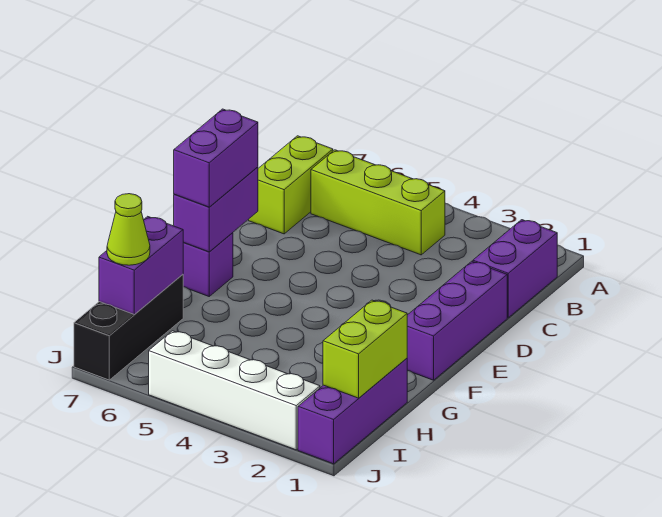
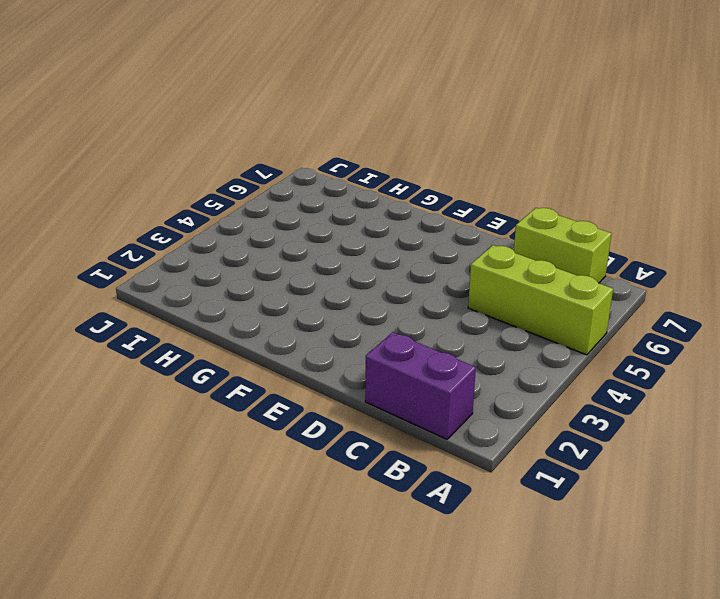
lime 1x3 brick [468,245,613,355] -> lime 1x3 brick turned to [311,150,445,255]
none -> purple 1x3 brick [407,261,507,380]
none -> purple 1x1 brick [183,233,233,296]
none -> purple 1x3 brick [298,358,407,464]

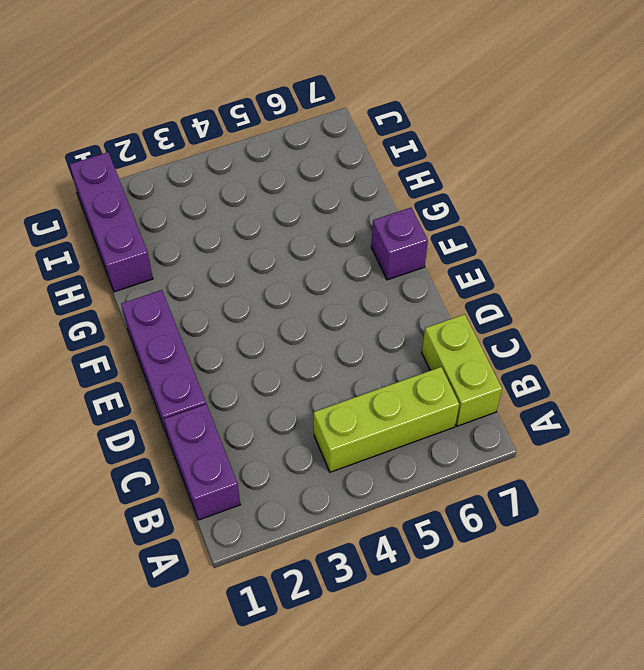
none -> black 1x3 brick [74,274,183,380]
none -> white 1x4 brick [149,331,320,450]
none -> purple 1x2 brick [174,167,258,252]

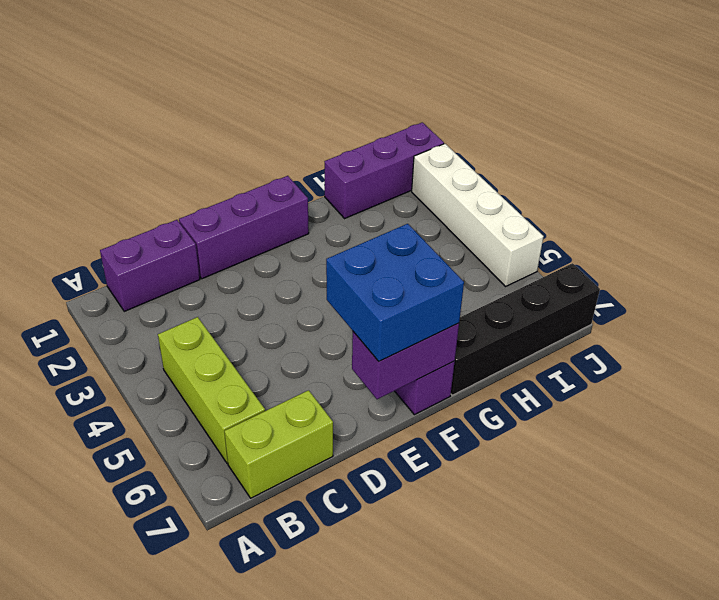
blue 2x2 brick [326,224,464,361] -> purple 1x2 brick [174,109,258,207]
black 1x4 brick [451,263,600,395] -> black 1x3 brick [74,274,183,380]
none -> lime 1x2 brick [323,300,407,398]
none -> purple 1x2 brick [99,216,183,315]
none -> lime 1x1 cone [107,194,150,265]

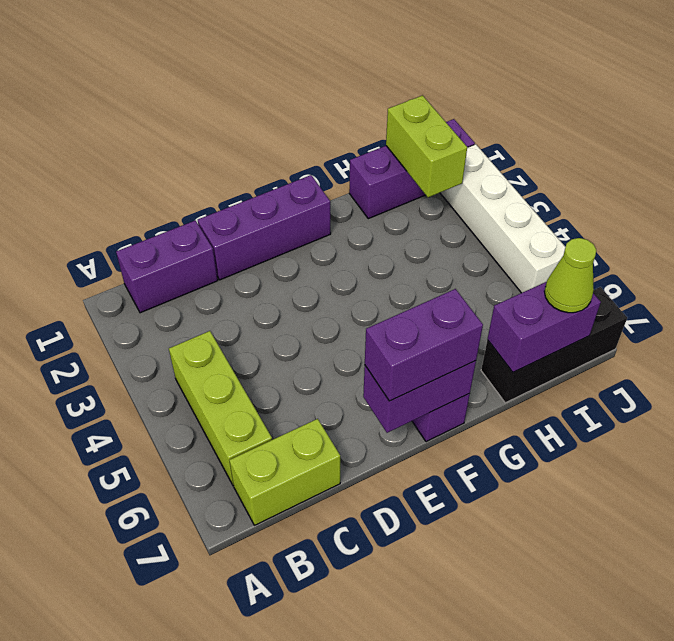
lime 1x2 brick [386,95,467,197] -> lime 1x2 brick turned to [323,300,407,398]

